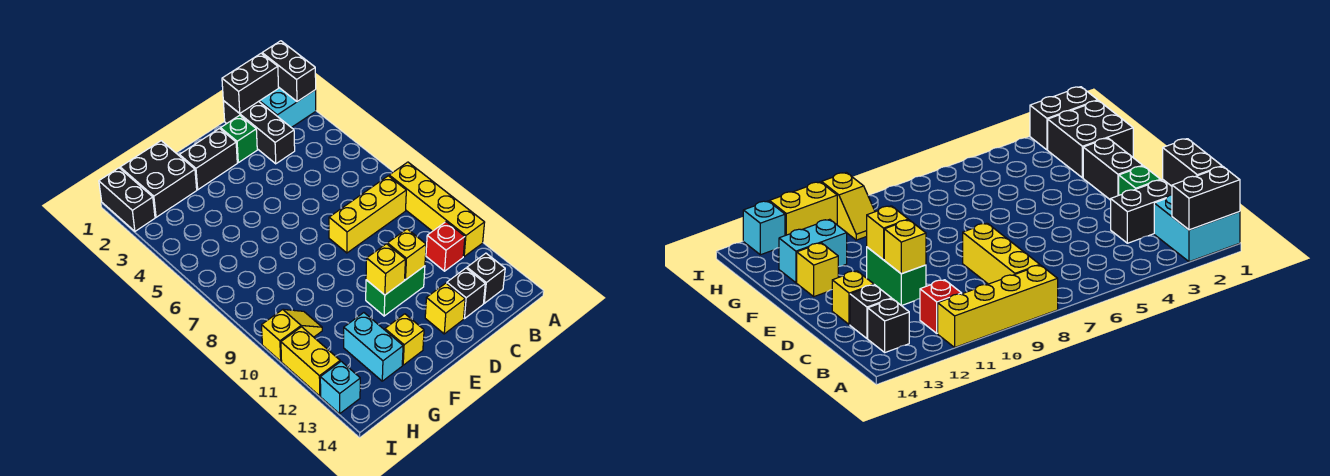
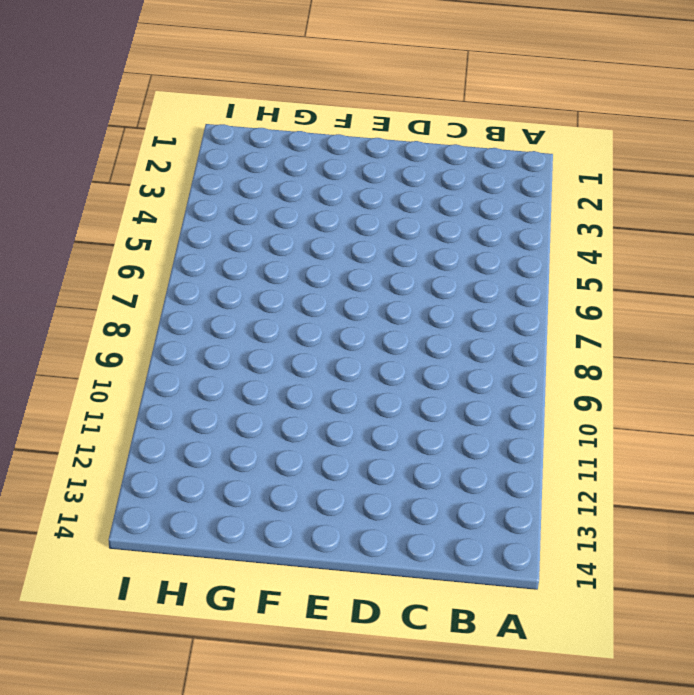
none -> cyan 2x2 brick [259,88,316,127]
none -> yellow 1x4 brick [389,162,485,256]
none -> yellow 1x3 brick [329,176,406,253]

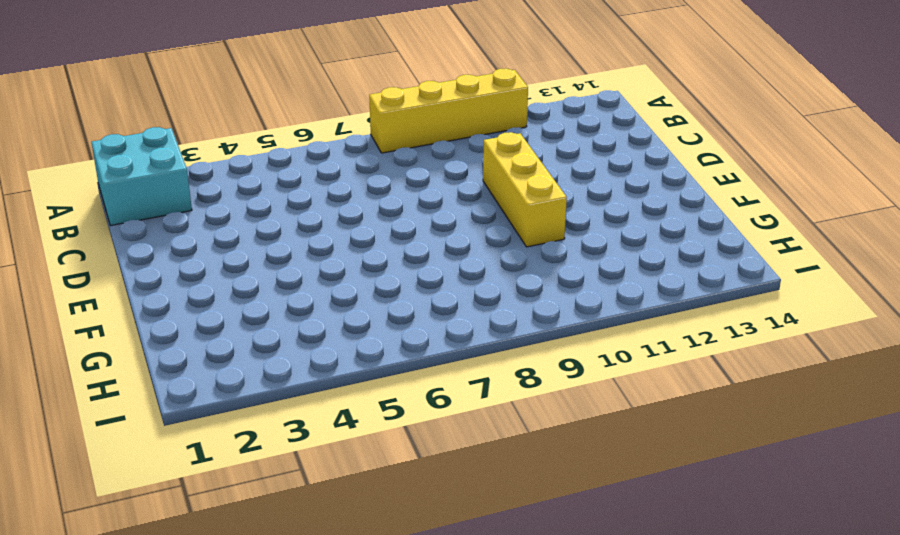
yellow 1x3 brick [483,132,567,247] -> yellow 1x3 brick moved to [329,176,406,253]
none -> red 1x1 brick [426,222,465,271]
none -> black 1x1 brick [467,253,505,303]
none -> black 1x3 brick [223,101,295,164]

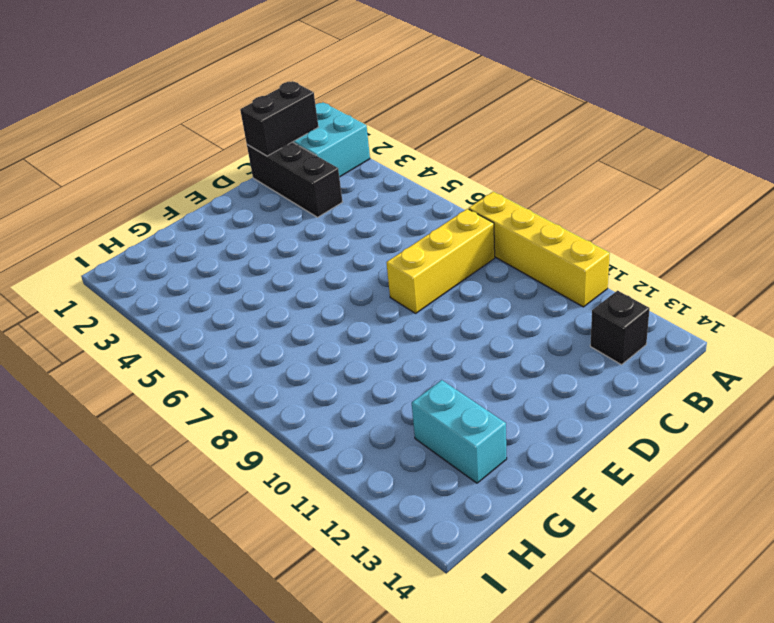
none -> red 1x1 brick [426,222,465,271]
none -> black 1x1 brick [447,268,485,319]
none -> green 1x1 brick [221,115,257,163]

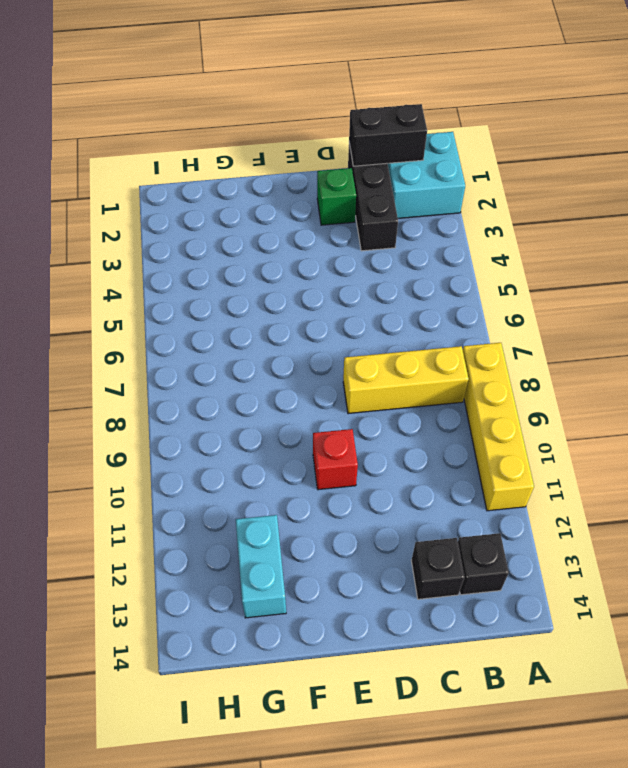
red 1x1 brick [313,429,358,490] -> red 1x1 brick moved to [426,222,465,271]
none -> green 1x2 brick [366,266,425,316]
none -> yellow 1x1 brick [425,283,465,334]
none -> black 1x2 brick [179,129,237,190]

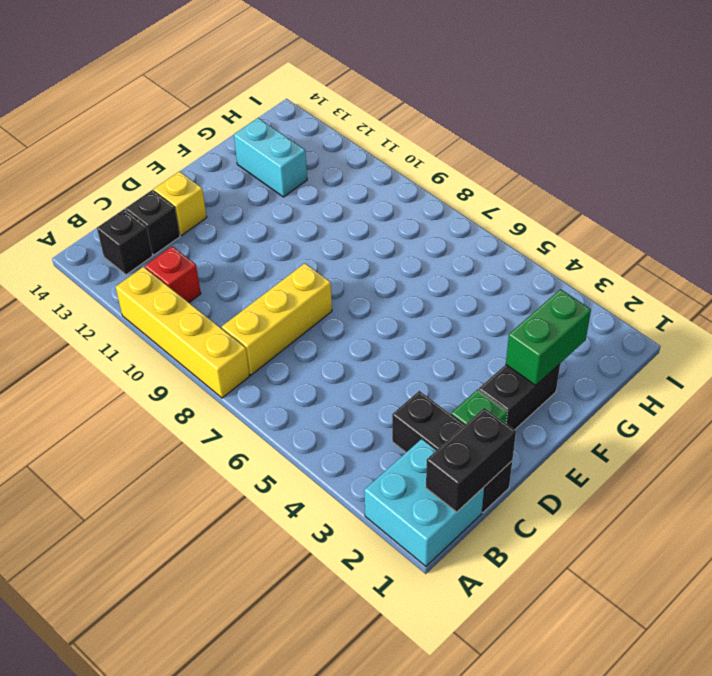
green 1x2 brick [506,289,591,385] -> green 1x2 brick moved to [366,266,425,316]
none -> yellow 1x1 brick [385,314,424,365]
none -> black 2x2 brick [120,141,197,217]
none -> yellow 1x2 slope [262,309,322,361]

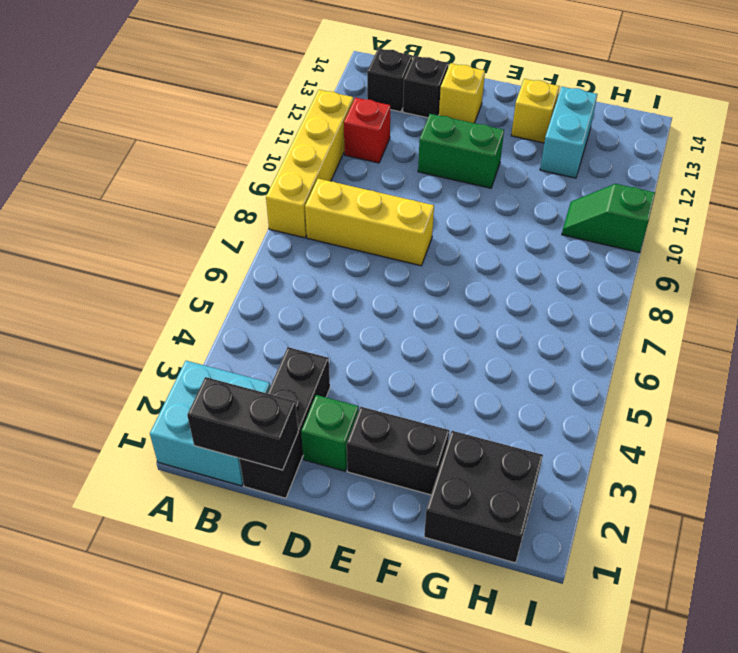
green 1x2 slope [562,184,655,253] -> yellow 1x2 slope [262,309,322,361]
none -> black 1x2 brick [99,168,155,231]
none -> yellow 1x2 brick [281,327,340,396]
none -> cyan 1x1 brick [320,361,360,414]

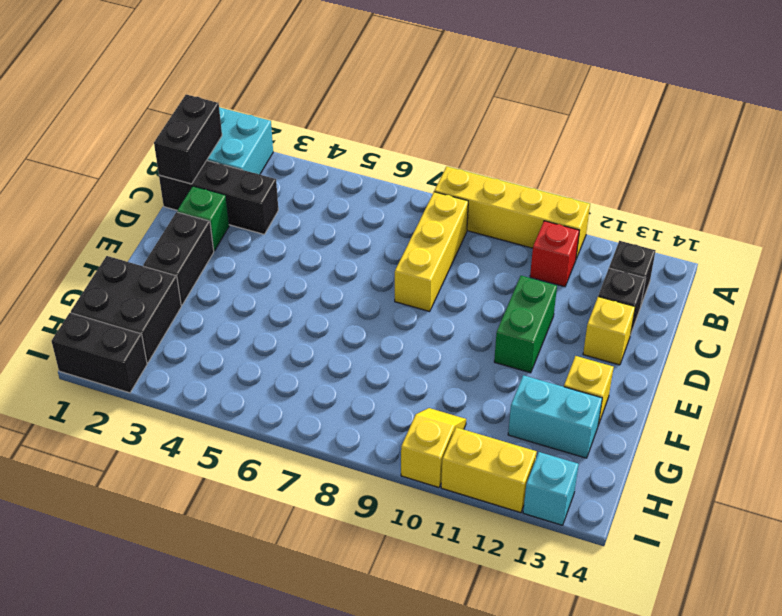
none -> black 1x2 brick [262,41,316,102]
none -> yellow 1x1 brick [387,229,426,280]
none -> yellow 1x1 brick [366,244,405,295]

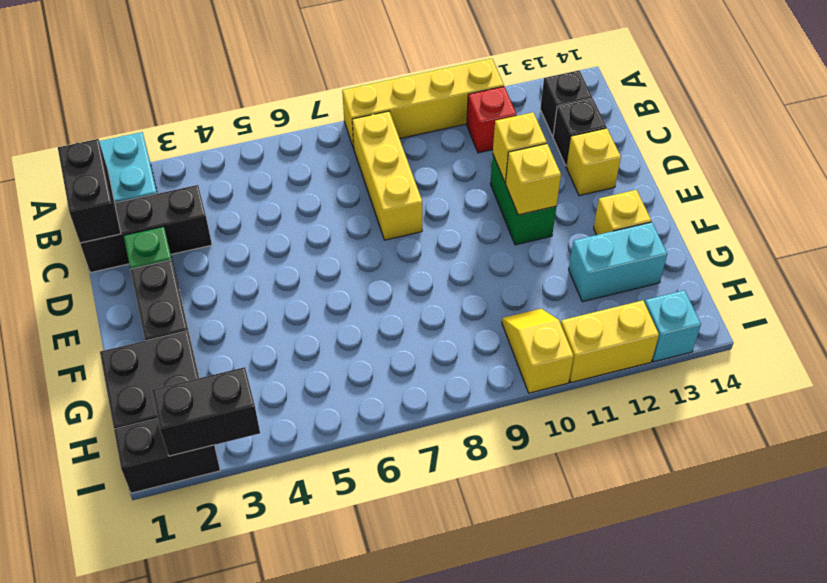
black 1x2 brick [152,367,260,456] -> black 1x2 brick moved to [262,41,316,102]

